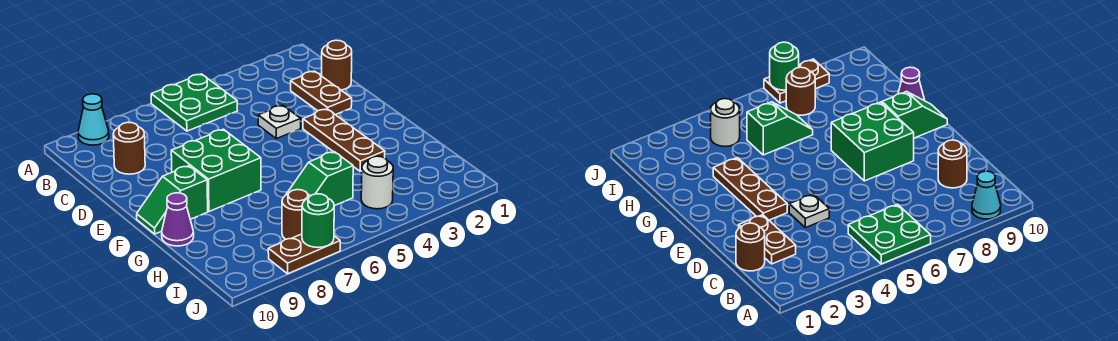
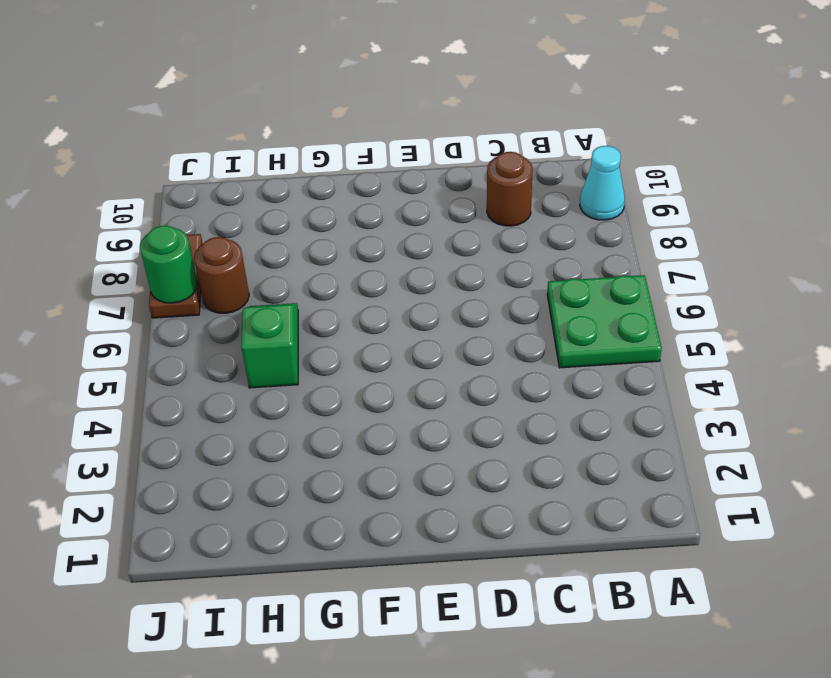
none -> brown 1x1 round brick [322,40,352,90]
none -> brown 1x2 plate [291,71,352,115]
none -> white 1x1 plate [258,105,301,139]

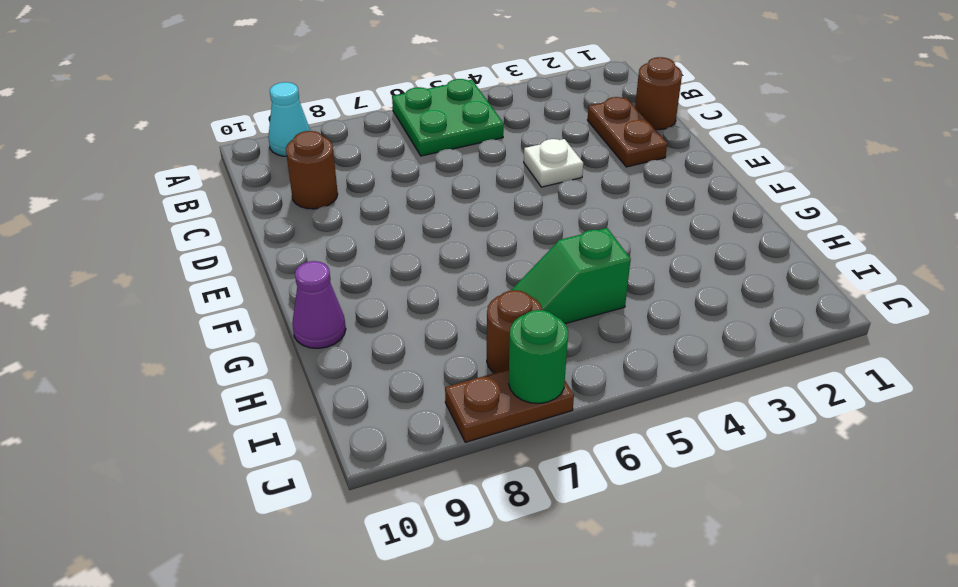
none -> brown 1x3 plate [303,109,385,171]
none -> green 2x2 brick [171,129,261,211]
none -> green 1x2 slope [137,166,208,234]

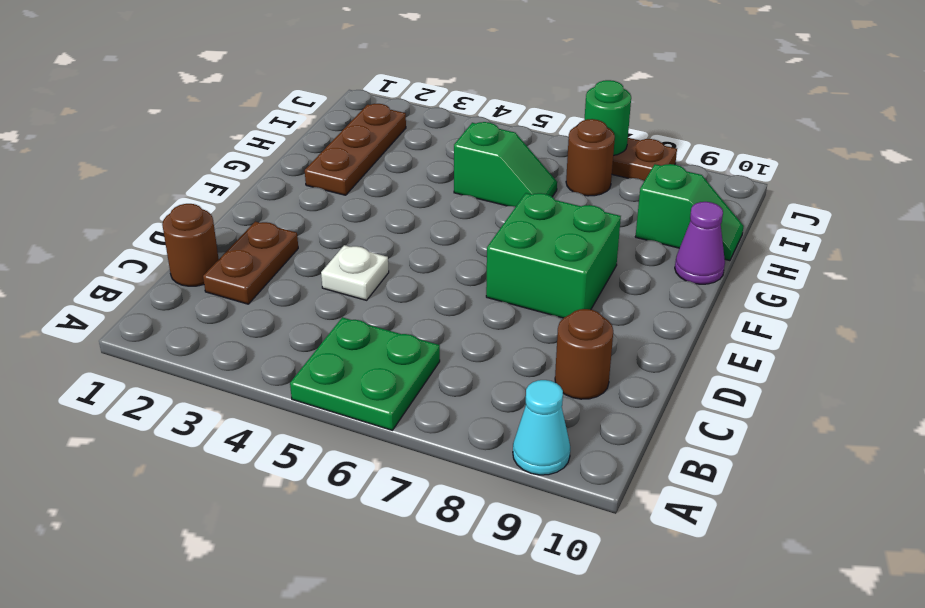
brown 1x3 plate [305,104,406,195] -> brown 1x3 plate moved to [303,109,385,171]
green 1x2 slope [635,164,743,261] -> green 1x2 slope moved to [137,166,208,234]
none -> white 1x1 round brick [361,156,393,209]

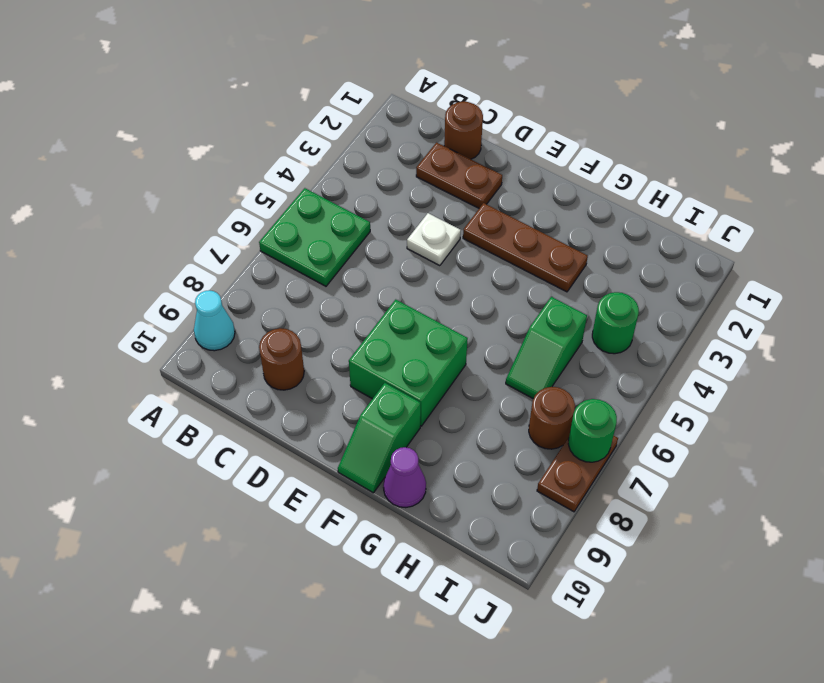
green 1x1 round brick [592,292,639,354] -> white 1x1 round brick [361,156,393,209]

